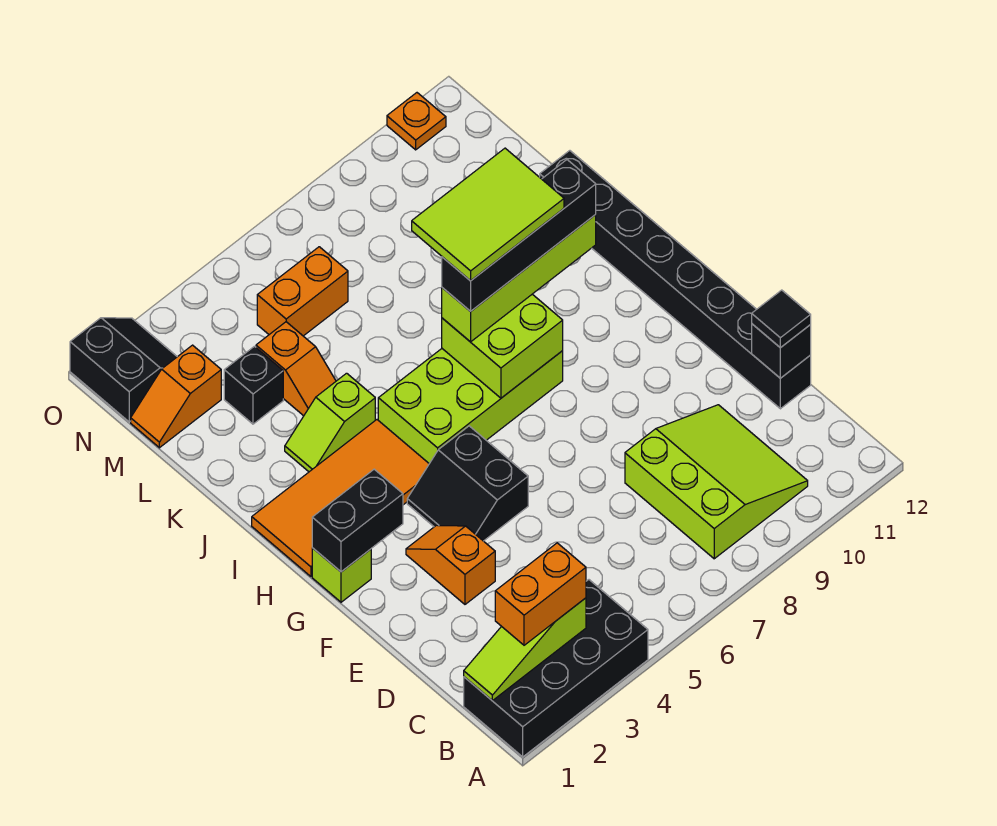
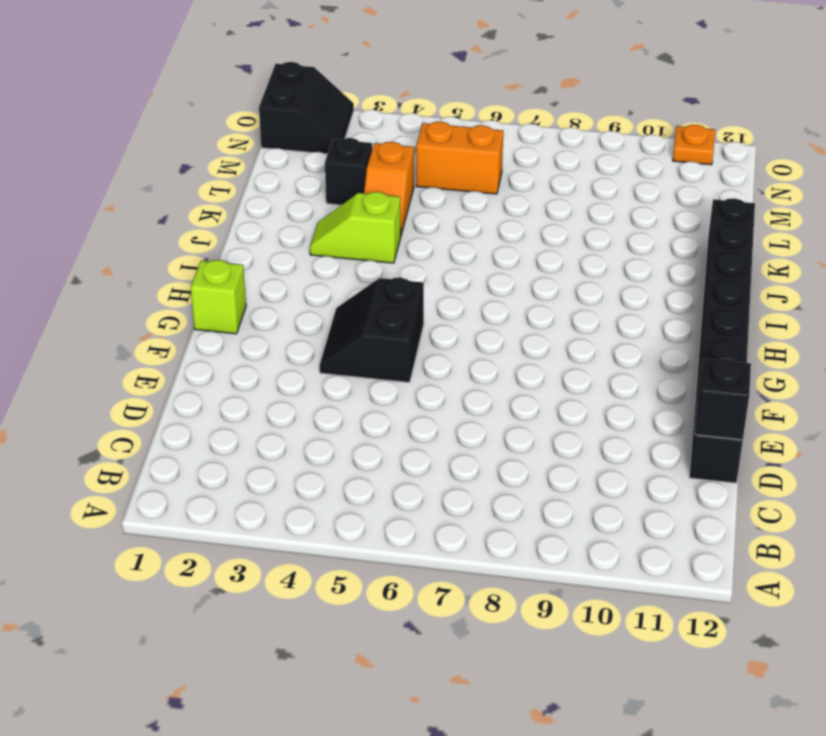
none -> black 2x4 brick [464,580,648,757]
none -> lime 3x3 slope [625,405,808,559]
none -> orange 1x2 slope [406,525,495,604]

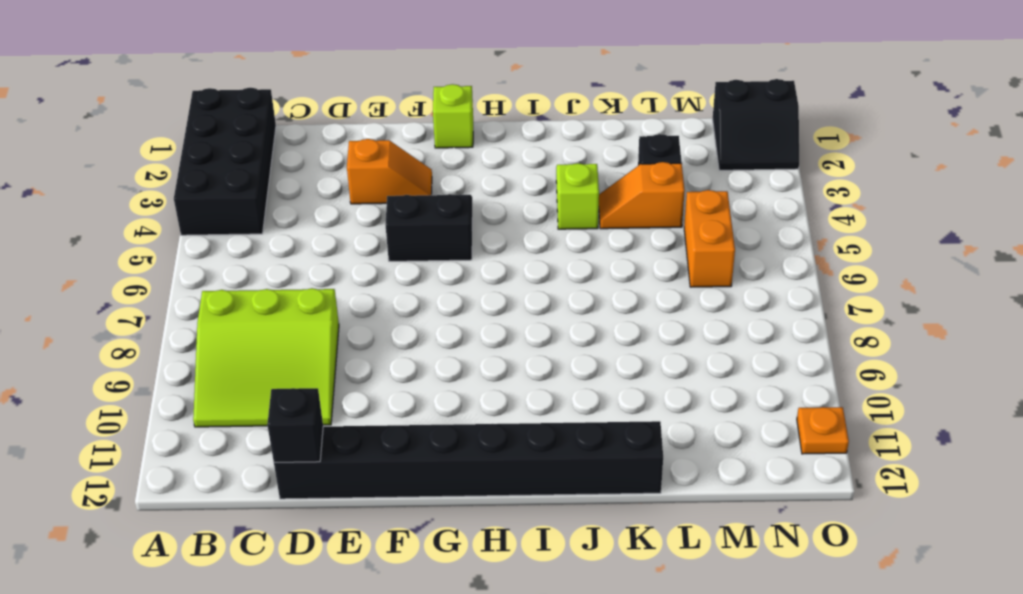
none -> orange 2x4 tile [252,420,429,576]
none -> lime 2x4 brick [378,349,563,464]
none -> orange 1x2 slope [131,345,221,448]

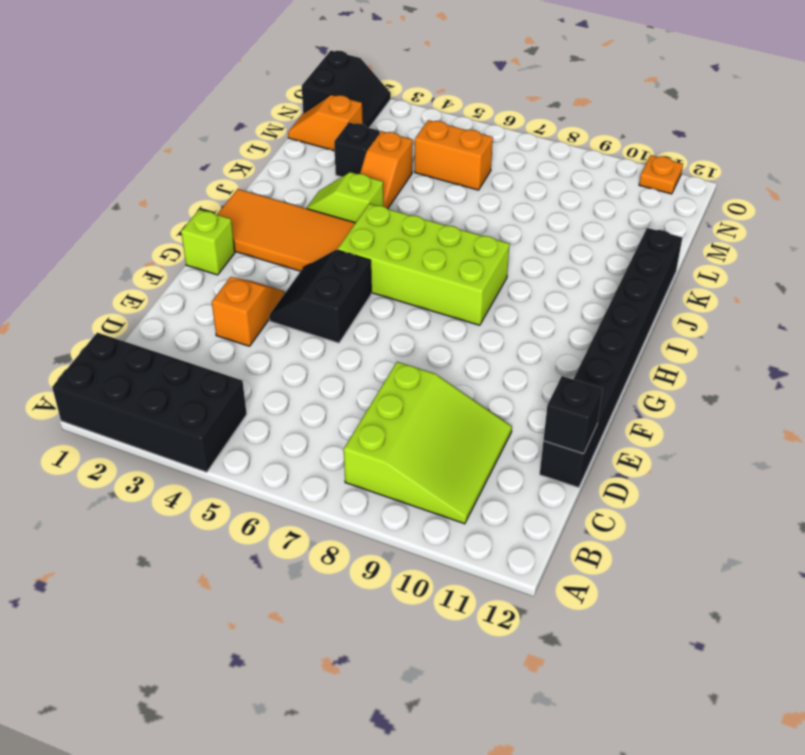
none -> lime 1x3 slope [464,598,586,701]
none -> black 1x2 brick [312,469,403,572]
none -> lime 2x2 brick [442,294,563,398]

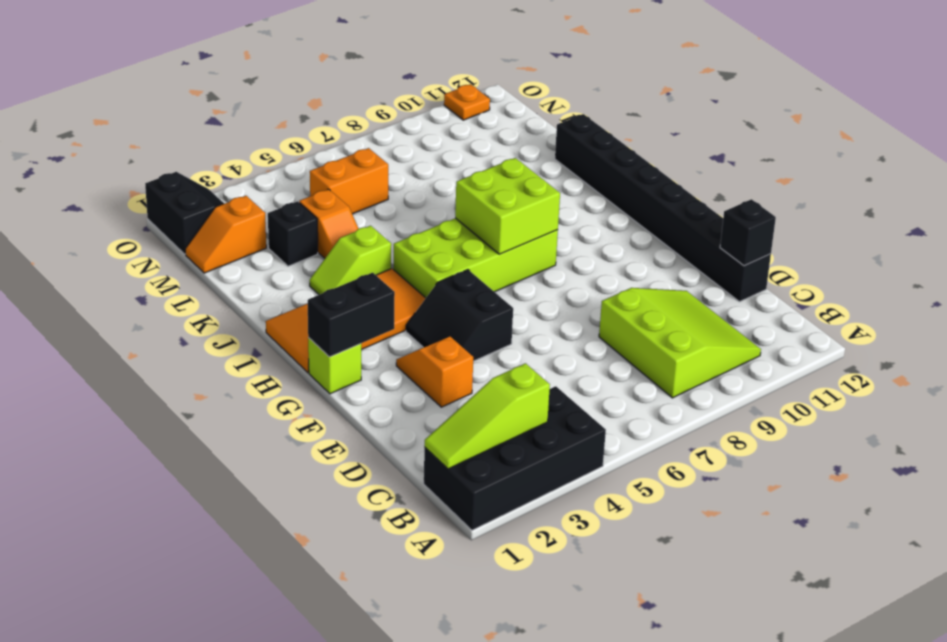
none -> orange 1x2 brick [495,543,586,645]
none -> black 1x1 tile [752,290,811,348]
none -> lime 1x4 brick [442,215,596,342]

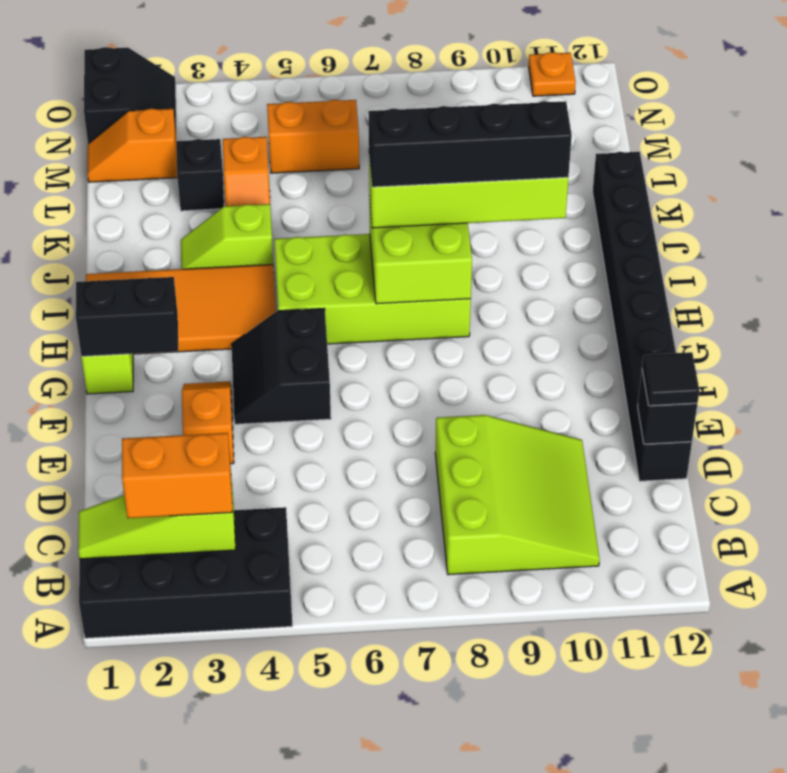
none -> lime 2x3 tile [412,148,564,281]

